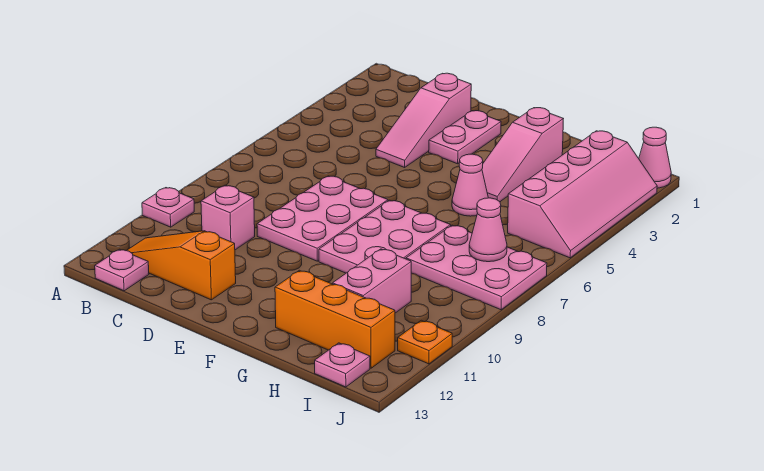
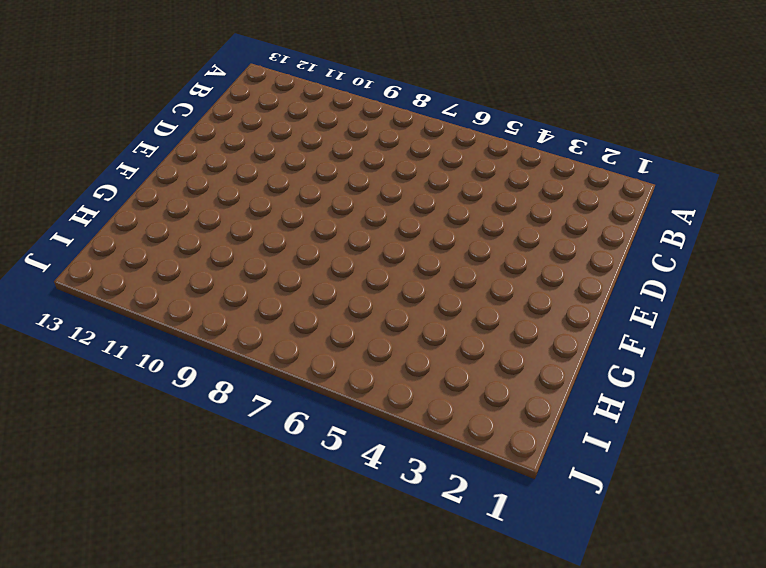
none -> pink 1x1 plate [142,188,194,227]
none -> orange 1x3 slope [127,231,236,300]
none -> pink 1x1 plate [95,249,149,291]

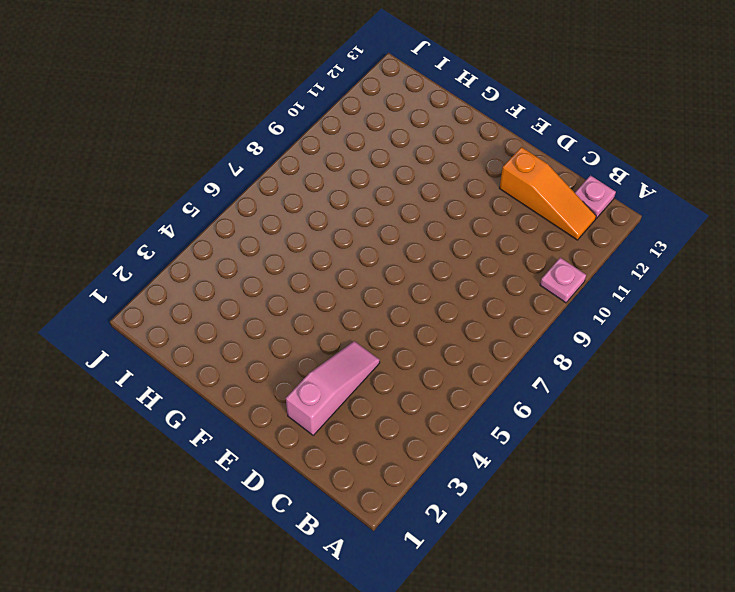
none -> pink 1x1 brick [201,186,255,250]
none -> pink 2x3 plate [257,176,388,261]
none -> pink 1x2 plate [429,111,501,164]

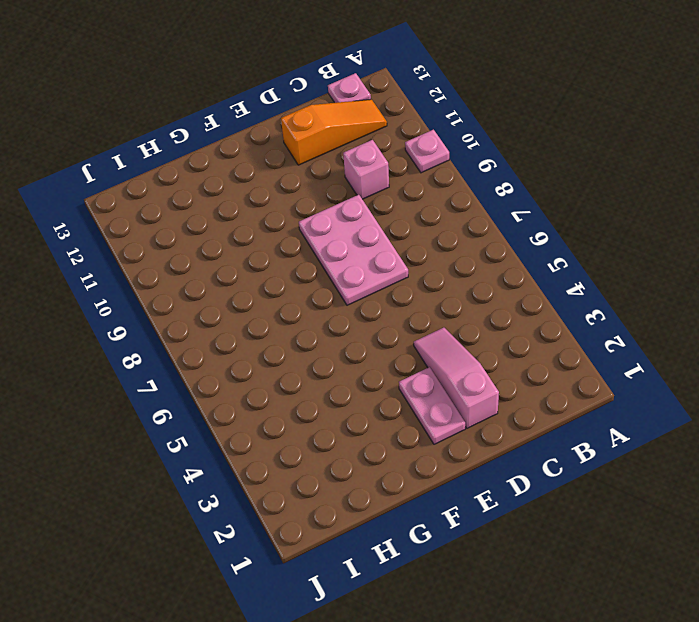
none -> pink 2x3 plate [319,200,451,273]
none -> pink 1x3 slope [482,108,563,202]
none -> pink 1x1 cone [452,154,488,216]

